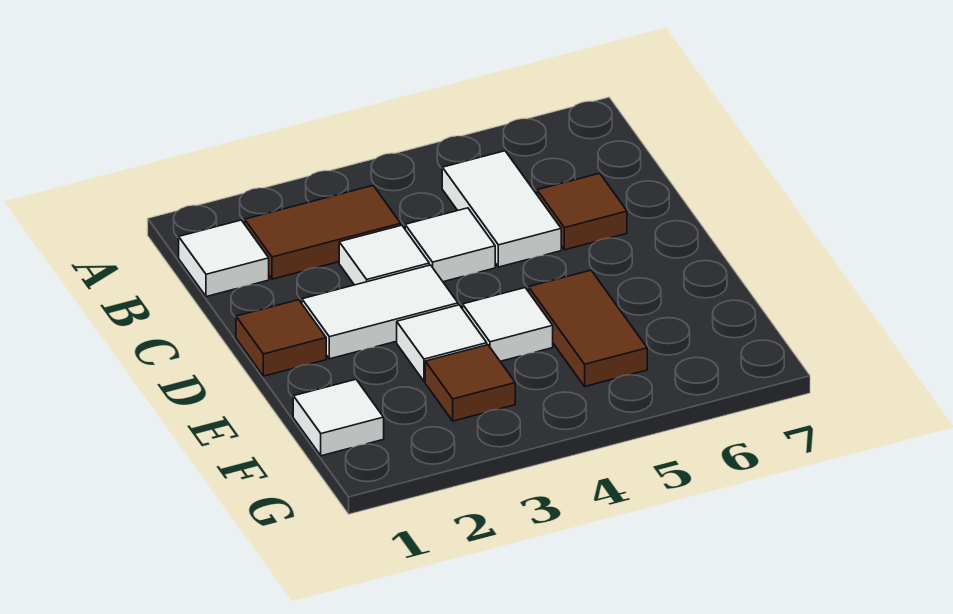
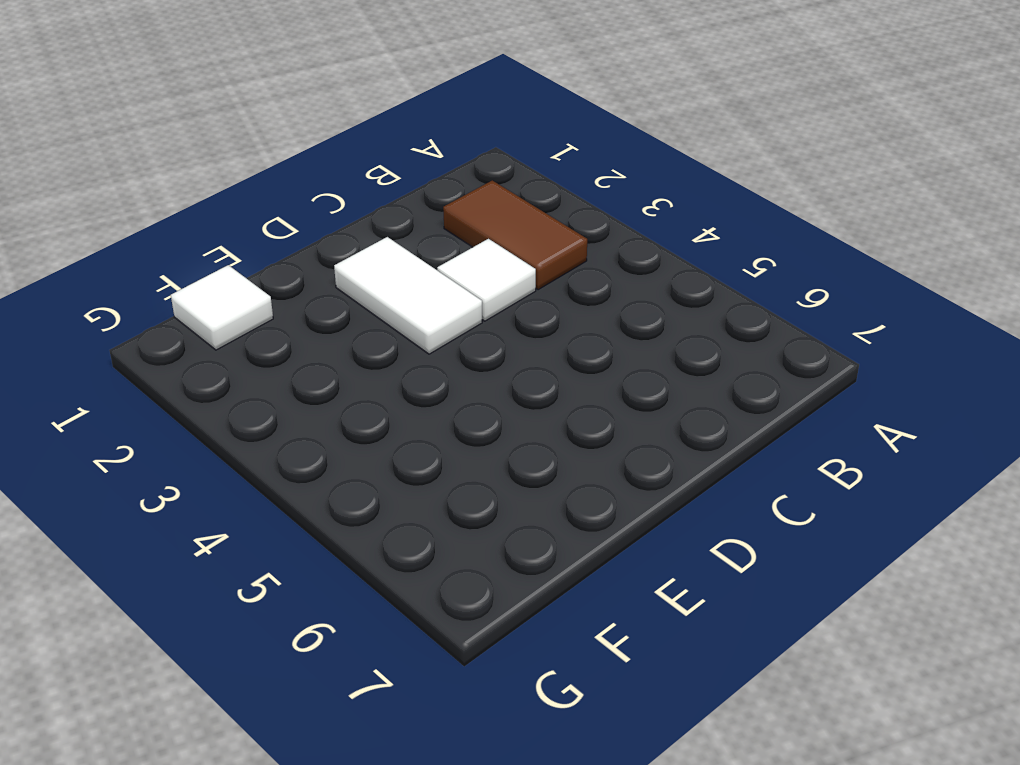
none -> white 1x1 tile [179,220,269,297]
none -> white 1x2 tile [442,151,561,267]
none -> white 1x1 tile [405,208,495,282]

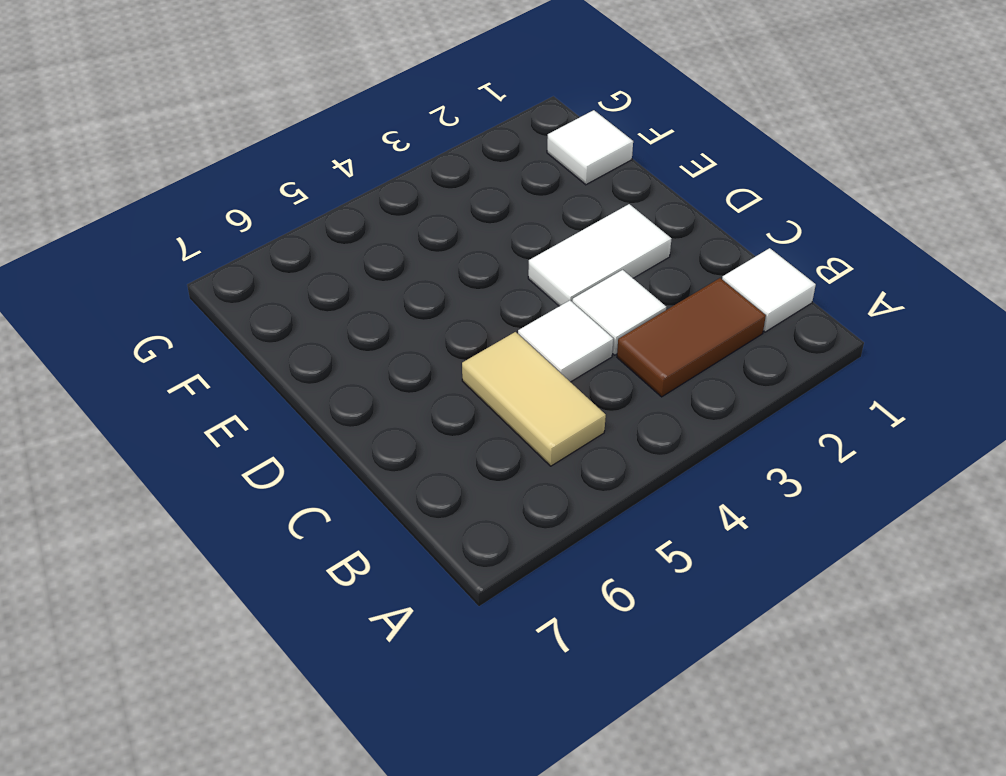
tan 1x2 tile [462,332,606,466] -> white 1x2 tile [442,151,561,267]
none -> brown 1x1 tile [537,173,627,250]
none -> brown 1x1 tile [236,300,326,376]
none -> white 1x1 tile [397,305,487,381]

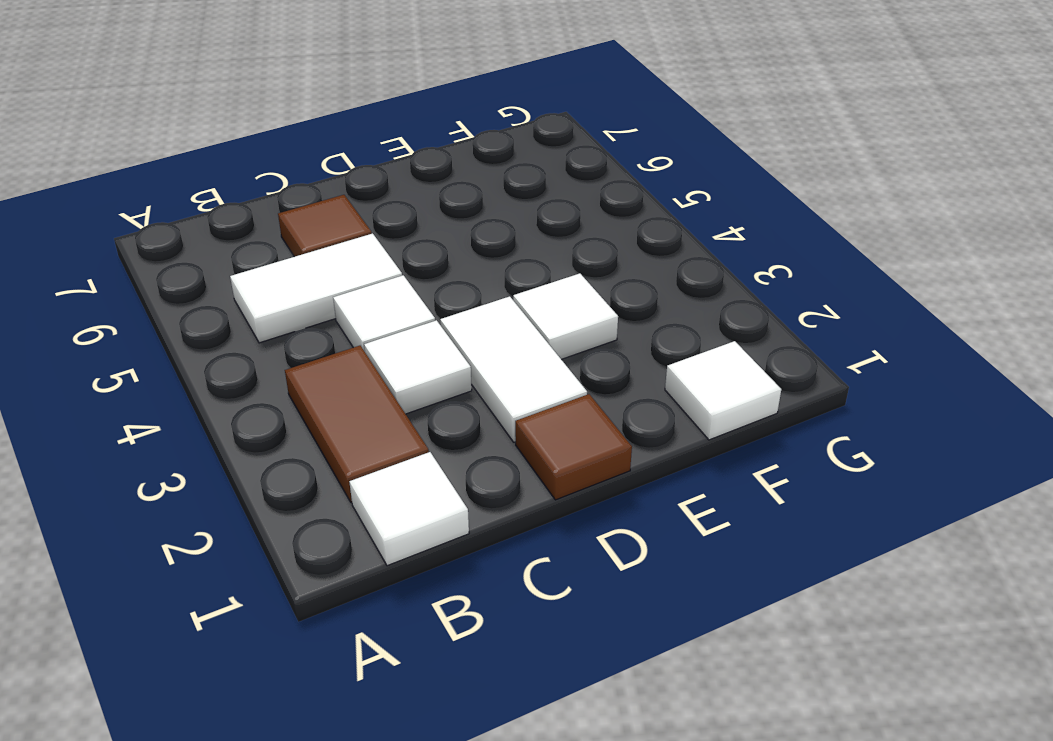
none -> white 1x1 tile [463,288,553,361]
none -> brown 1x2 tile [529,270,647,386]
none -> brown 1x1 tile [425,345,515,421]

